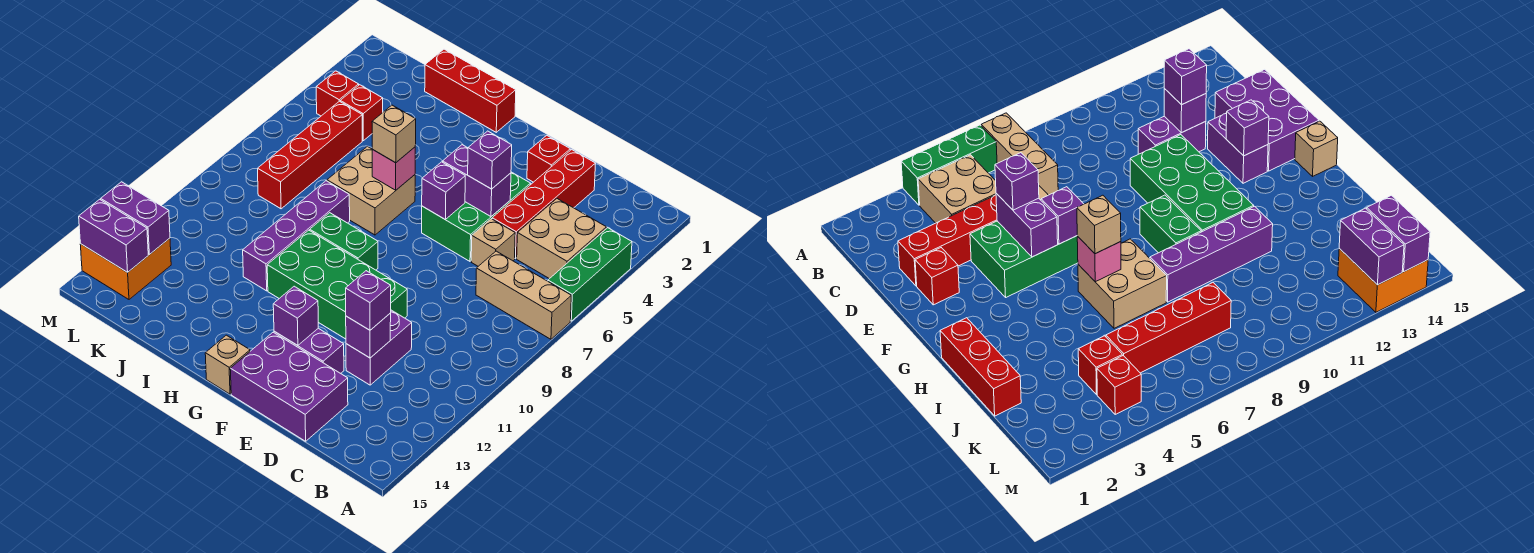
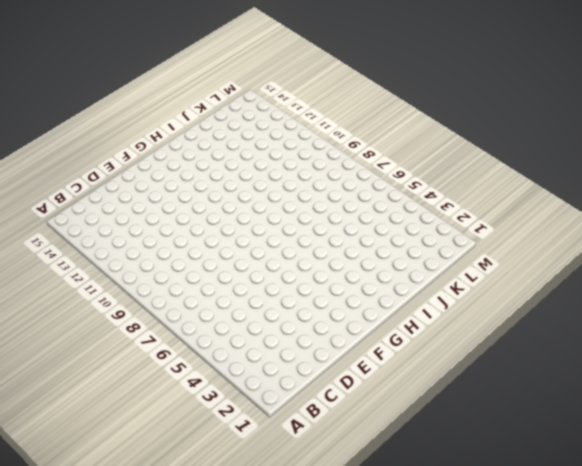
none -> green 1x3 brick [548,228,632,321]
none -> tan 1x3 brick [476,251,571,339]
none -> tan 2x2 brick [517,199,606,279]
none -> red 1x4 brick [492,150,596,259]

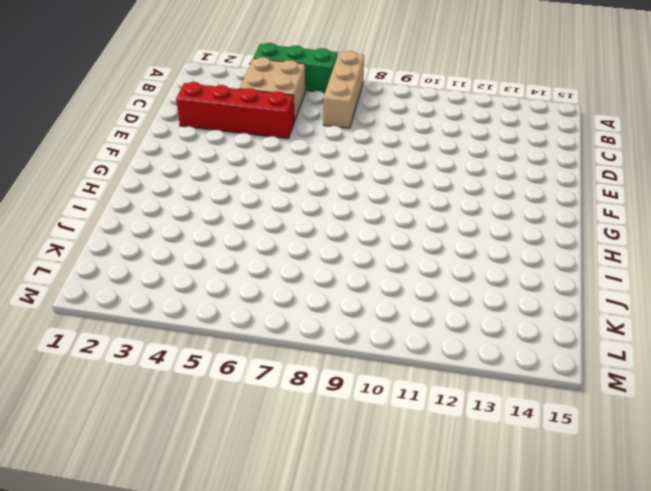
none -> tan 1x1 brick [471,219,515,266]
none -> purple 1x2 brick [346,310,412,385]
none -> purple 2x3 brick [230,332,348,441]
none -> red 1x1 brick [527,135,570,182]

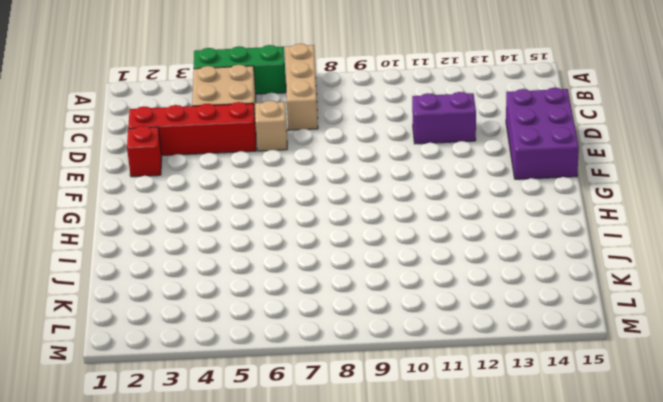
none -> green 2x3 brick [422,172,531,261]
none -> green 2x4 brick [267,230,407,339]
none -> purple 1x2 brick [274,328,344,373]
none -> green 1x2 brick [310,213,378,270]

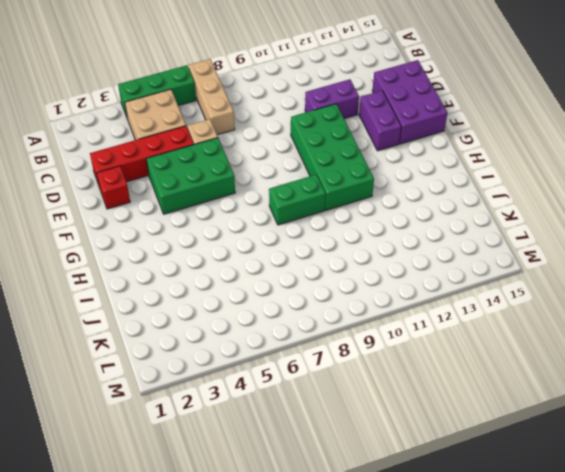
green 1x2 brick [269,174,326,225] -> green 1x2 brick turned to [310,213,378,270]
none -> tan 1x1 brick [205,335,250,394]
none -> red 1x3 brick [425,49,516,132]
none -> tan 2x2 brick [327,146,415,235]
none -> purple 1x4 brick [243,181,350,291]

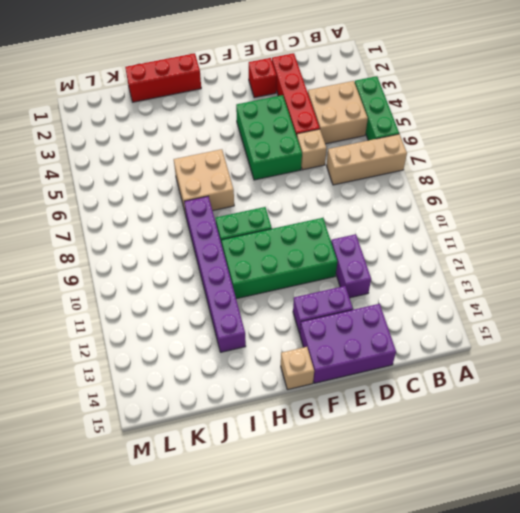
purple 1x6 brick [184,196,246,352] -> purple 1x4 brick [243,181,350,291]
none -> red 1x1 brick [340,85,383,141]
none -> red 1x4 brick [258,101,362,209]
none -> red 1x1 brick [316,71,359,116]
none -> orange 2x2 brick [80,238,171,299]

